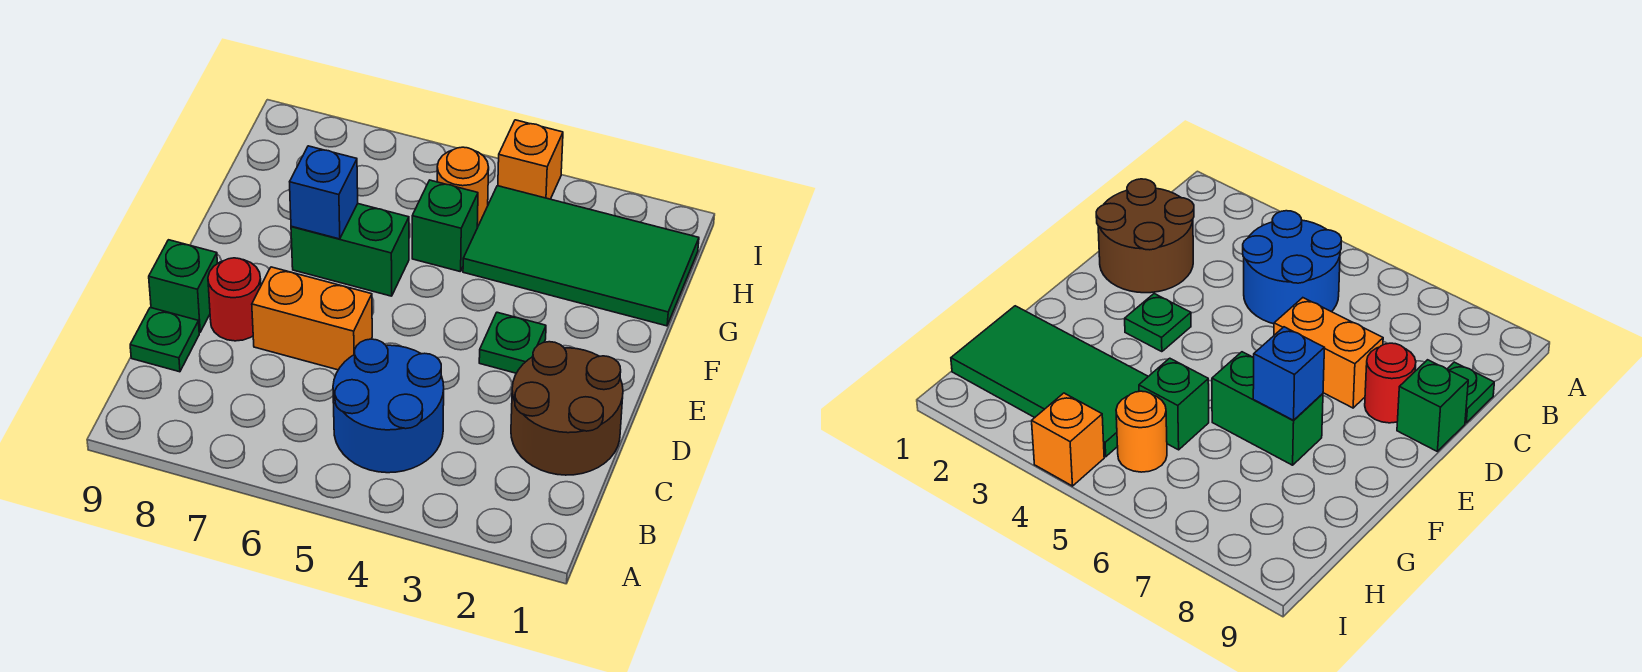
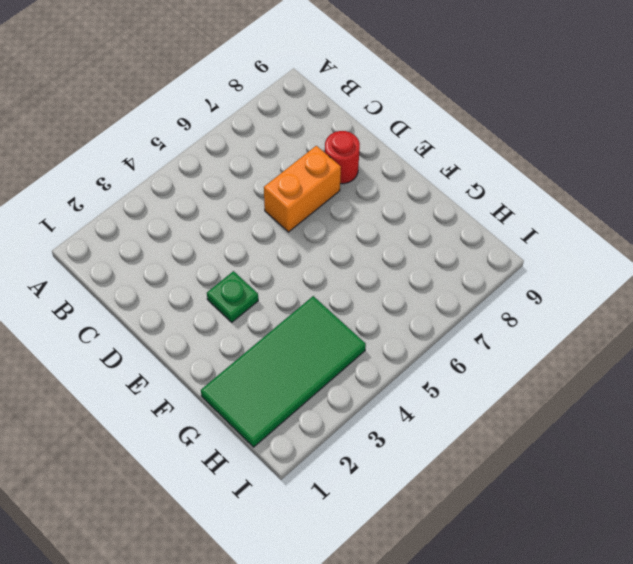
none -> blue 2x2 round brick [333,339,444,473]
none -> brown 2x2 round brick [511,342,623,475]
none -> green 1x1 plate [130,308,199,372]

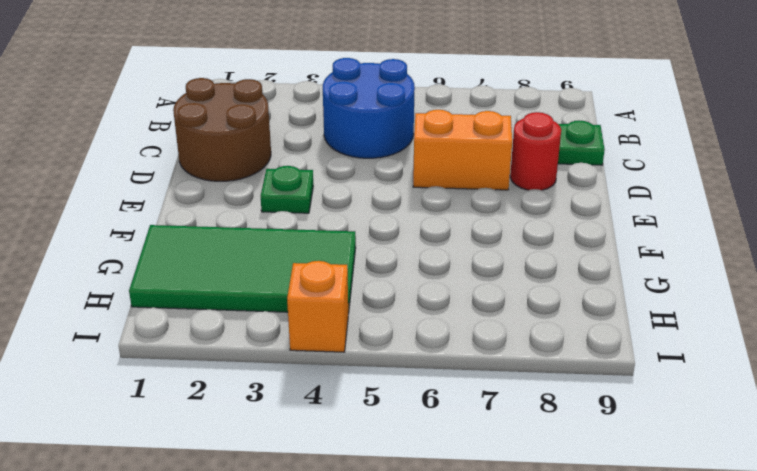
none -> green 1x1 brick [149,240,217,332]
none -> green 1x2 brick [291,204,409,296]
none -> green 1x1 brick [412,180,478,272]

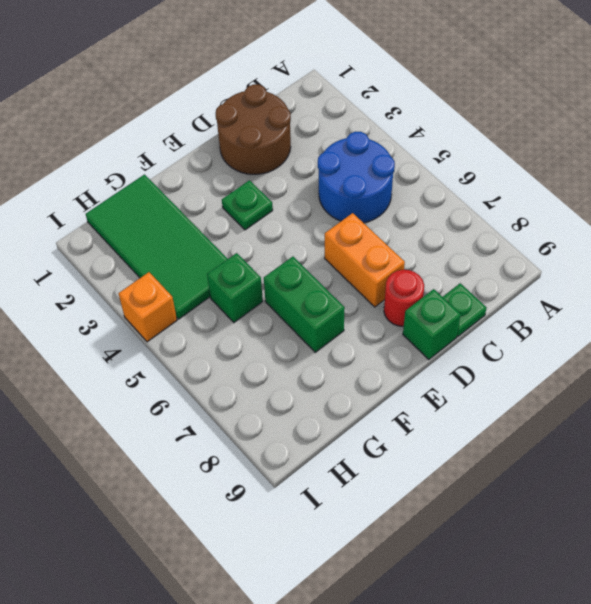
none -> orange 1x1 round brick [437,147,489,225]
none -> blue 1x1 brick [290,146,358,239]

